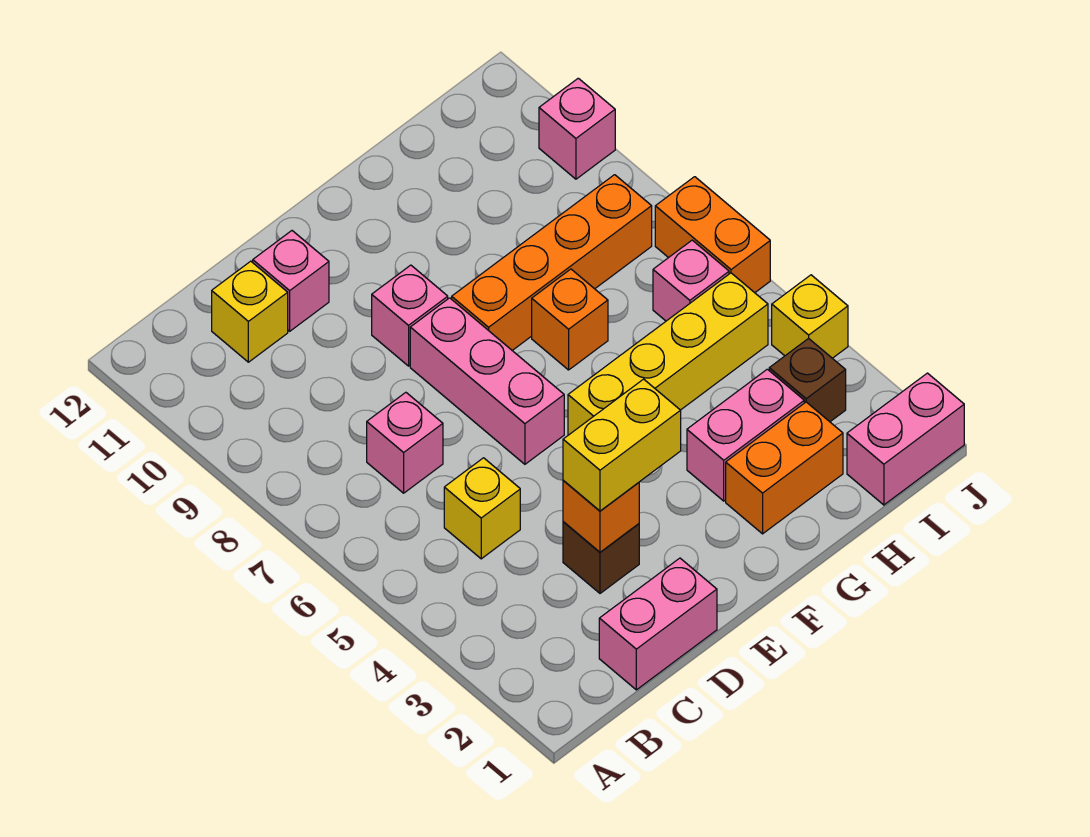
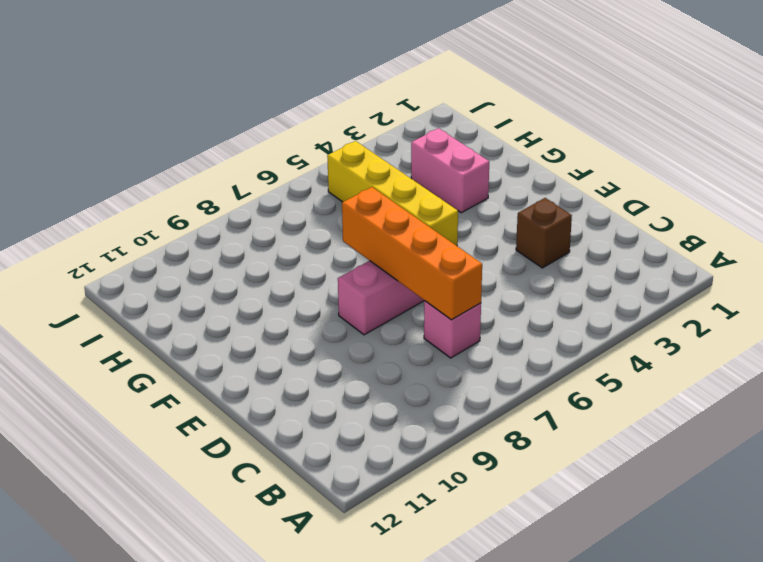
orange 1x4 brick [342,187,482,320] -> orange 1x4 brick moved to [452,175,652,350]
none -> pink 1x2 brick [599,558,717,690]
none -> yellow 1x1 brick [444,458,520,559]
none -> yellow 1x1 brick [212,261,288,362]

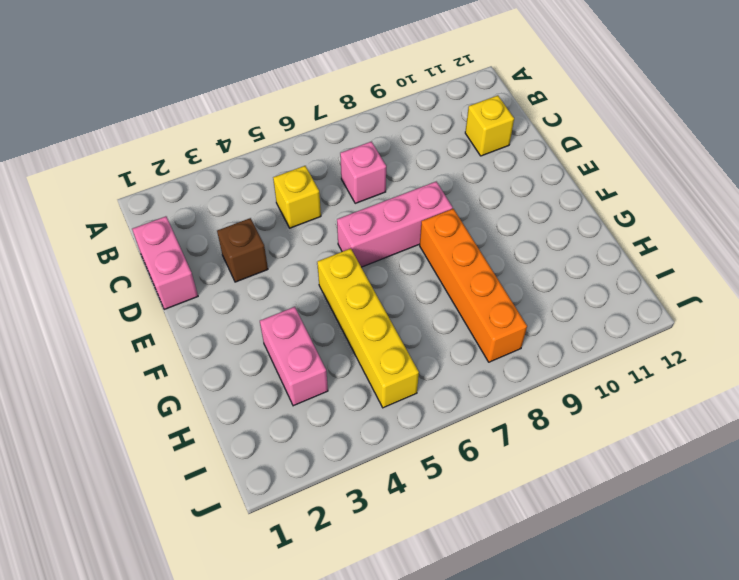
none -> pink 1x1 brick [253,231,329,331]
none -> pink 1x1 brick [372,265,448,366]
none -> orange 1x2 brick [726,402,843,534]

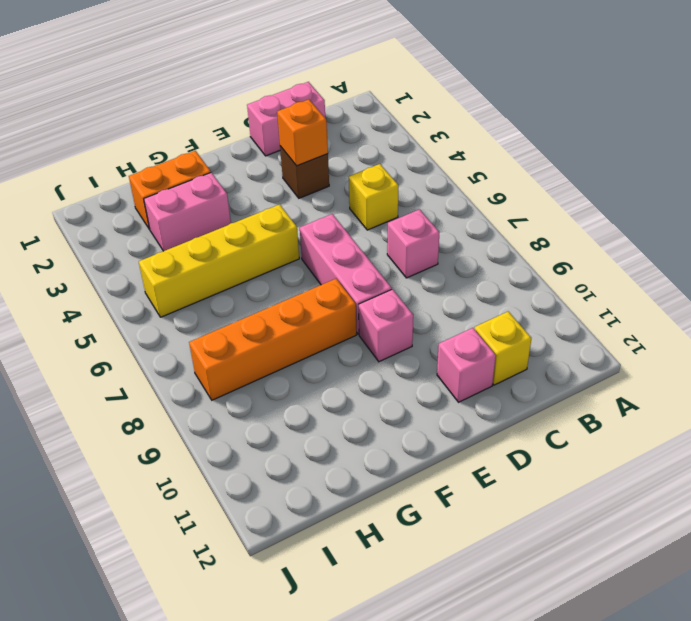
none -> orange 1x1 brick [532,269,608,370]
none -> pink 1x2 brick [847,373,964,505]
none -> brown 1x1 brick [769,338,846,422]

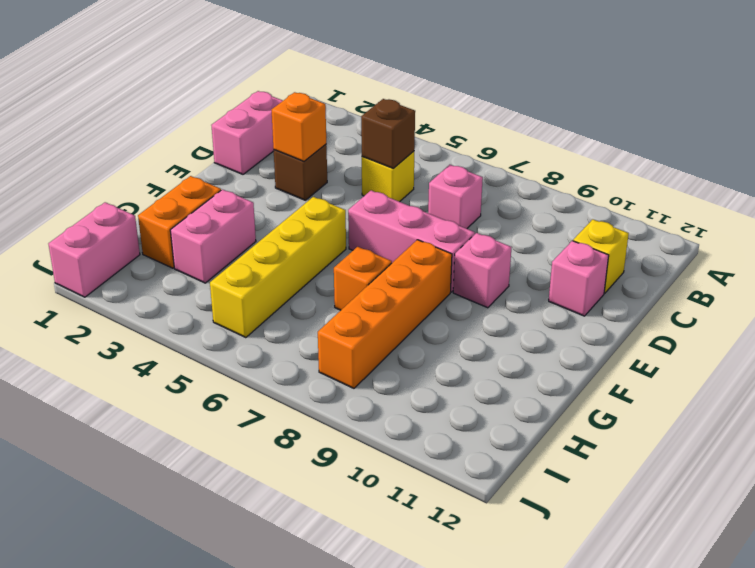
brown 1x1 brick [361,99,415,168] -> brown 1x1 brick moved to [769,338,846,422]
none -> pink 1x1 brick [653,240,729,321]
none -> yellow 1x1 brick [772,275,848,358]
none -> orange 1x2 brick [655,177,770,293]

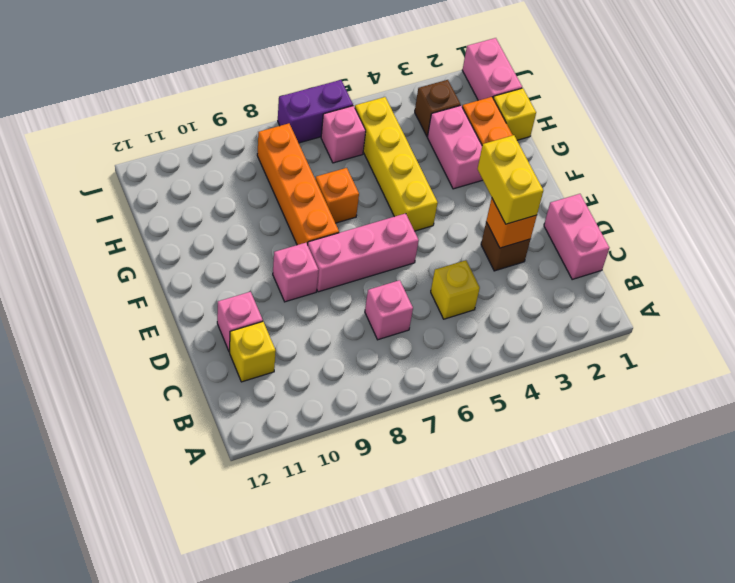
yellow 1x1 brick [493,88,536,140] -> yellow 1x1 brick moved to [772,275,848,358]
purple 1x2 brick [278,80,353,143] -> orange 1x2 brick [655,177,770,293]
none -> pink 1x1 brick [539,78,615,179]

